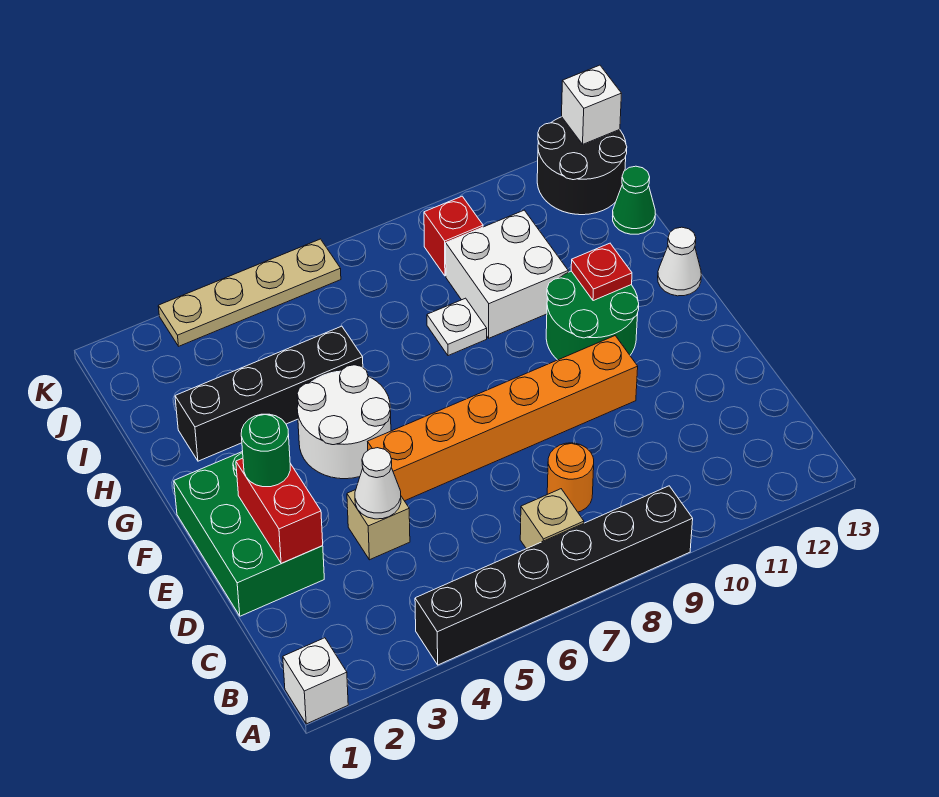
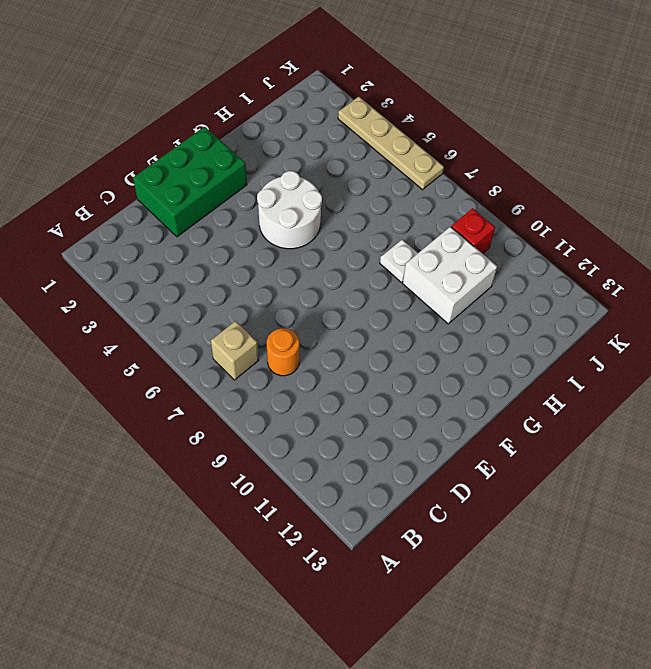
none -> white 1x1 brick [283,638,348,724]
none -> black 1x6 brick [415,486,693,665]
none -> tan 1x1 brick [347,490,410,560]

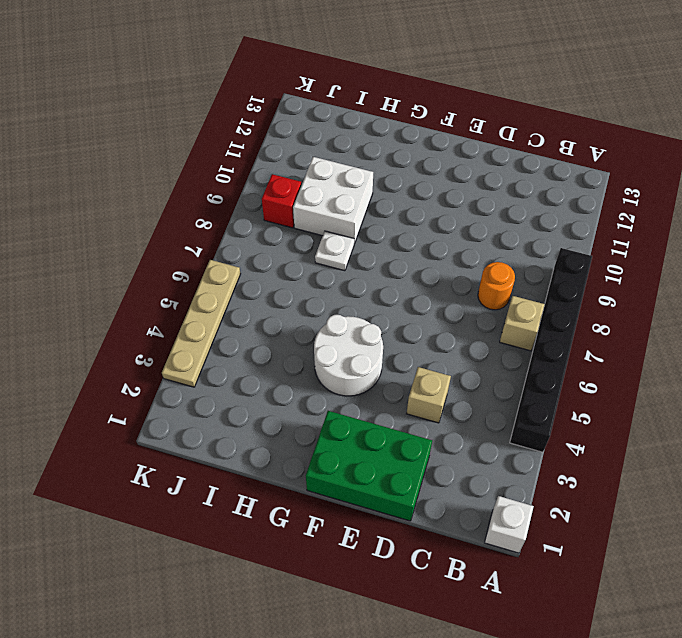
none -> orange 1x6 brick [368,336,638,501]
none -> green 2x2 round brick [546,271,639,360]
none -> white 1x1 cone [658,227,701,296]

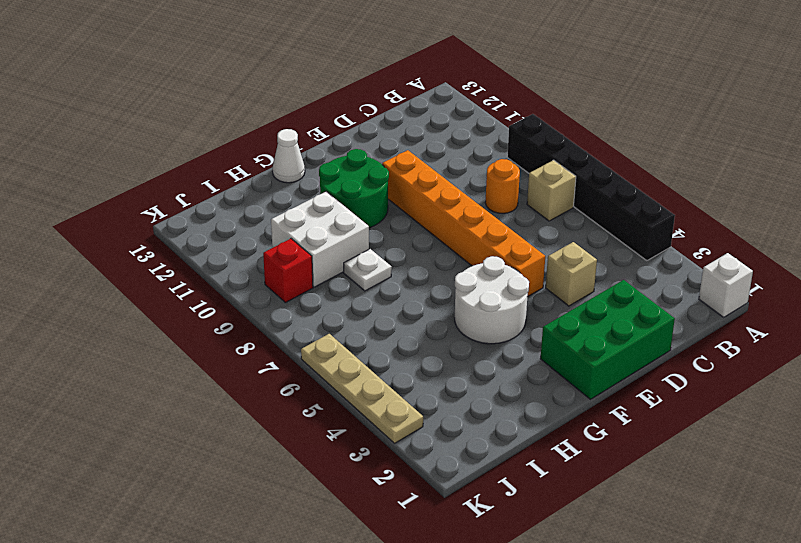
none -> black 1x4 brick [175,326,363,461]
none -> green 1x1 cone [613,166,655,234]
none -> black 2x2 round brick [537,117,627,215]

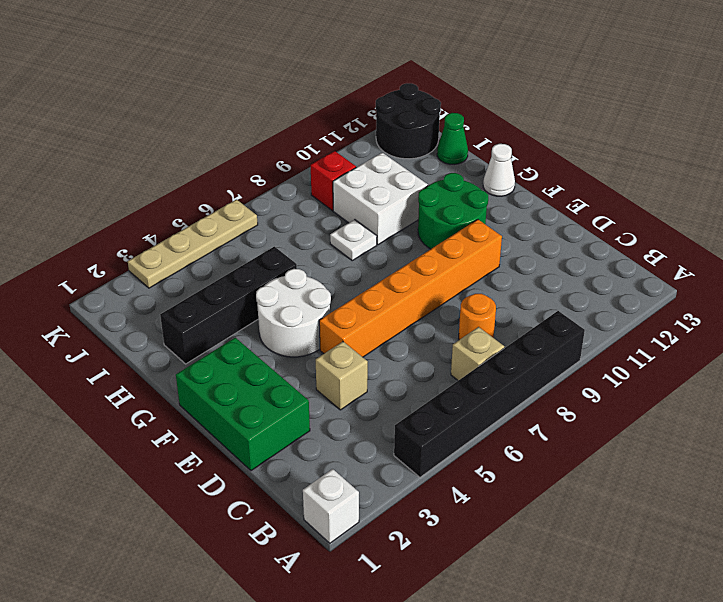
none -> red 1x2 brick [236,458,323,563]
none -> white 1x1 cone [355,448,401,519]
none -> red 1x1 plate [571,243,632,301]

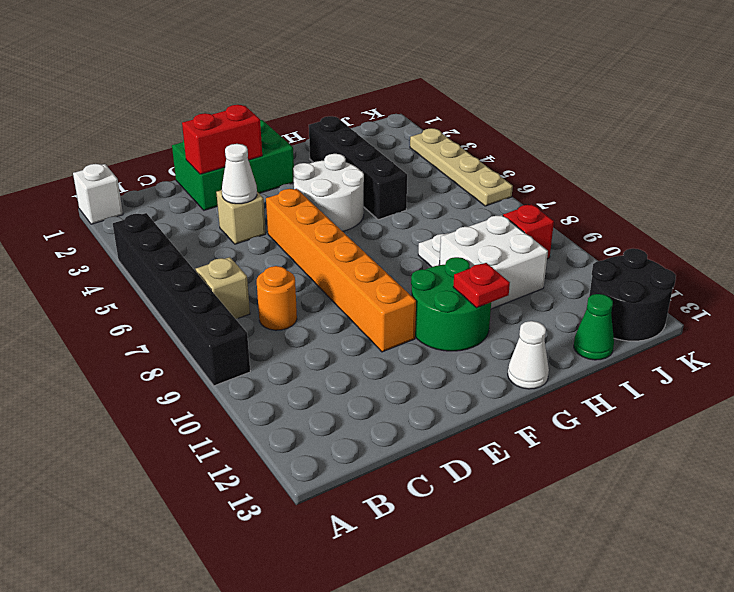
none -> white 1x1 brick [562,65,621,144]
none -> green 1x1 round brick [241,414,290,487]

